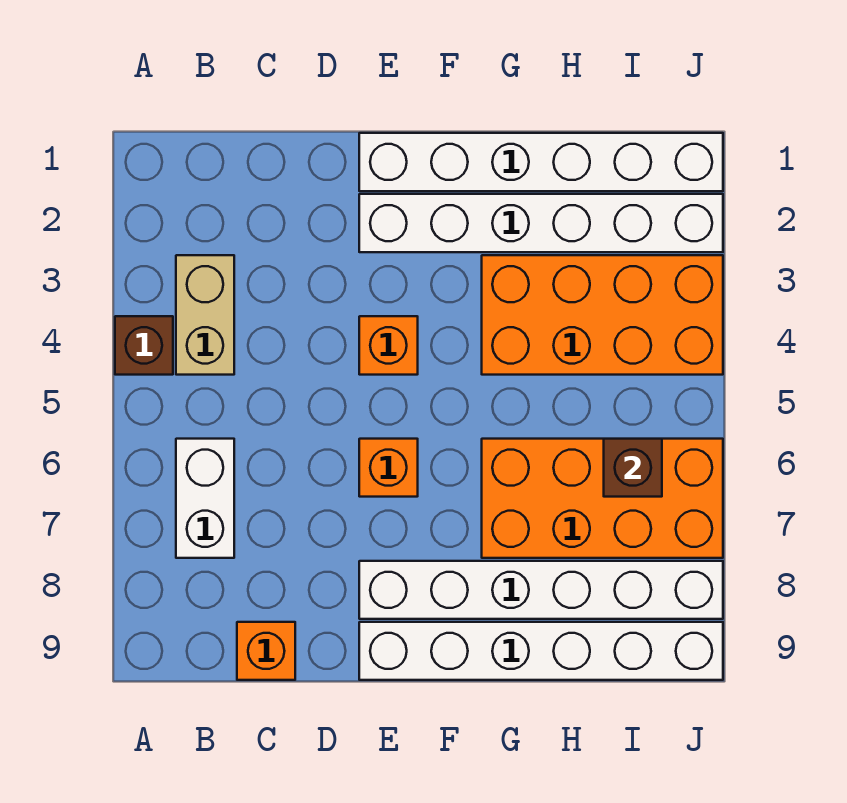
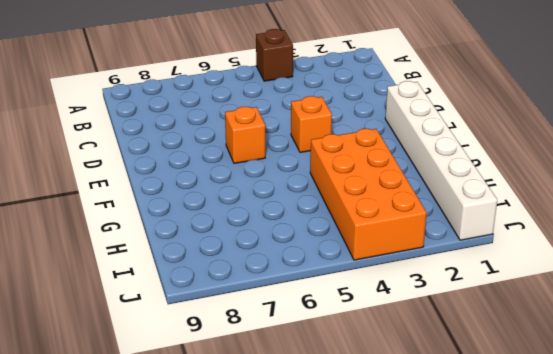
none -> tan 1x2 brick [176,255,234,375]
none -> white 1x2 brick [176,439,234,558]
none -> orange 1x1 brick [237,622,295,680]

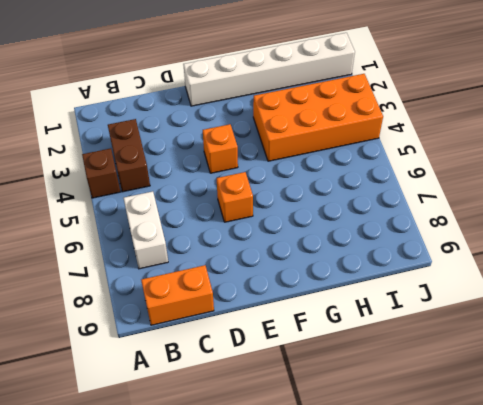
brown 1x2 brick [108,119,150,192] -> tan 1x2 brick [176,255,234,375]
orange 1x2 brick [141,265,214,325] -> orange 1x1 brick [237,622,295,680]
none -> white 1x6 brick [359,194,723,252]
none -> white 1x6 brick [359,561,723,619]
none -> white 1x6 brick [359,622,723,680]

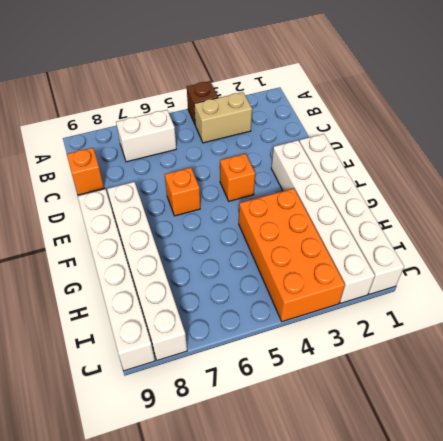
none -> orange 2x4 brick [482,439,723,558]
none -> brown 1x1 brick [604,439,662,497]

